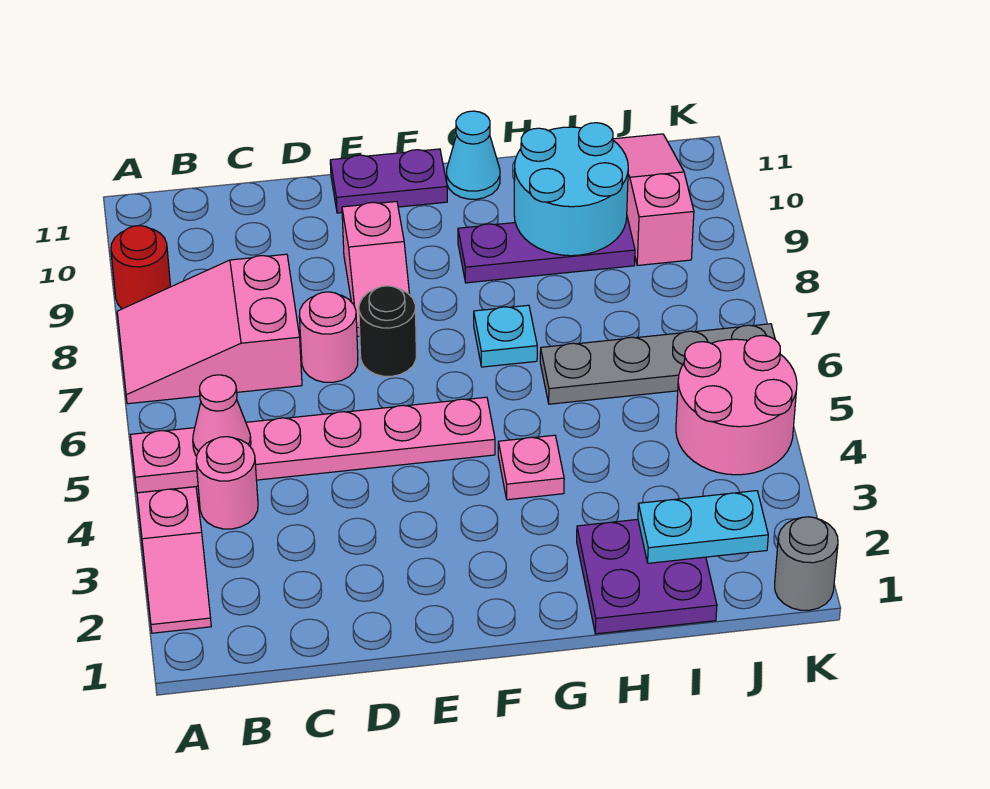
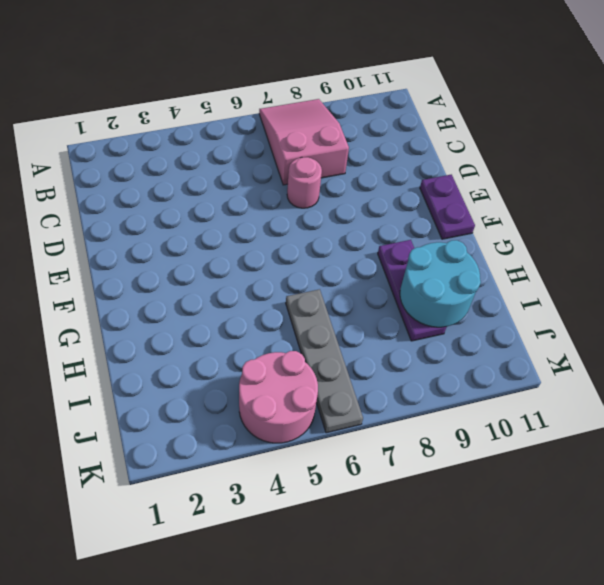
none -> pink 1x2 slope [137,487,211,633]
none -> pink 1x6 plate [131,397,495,493]
none -> red 1x1 round brick [111,226,170,309]

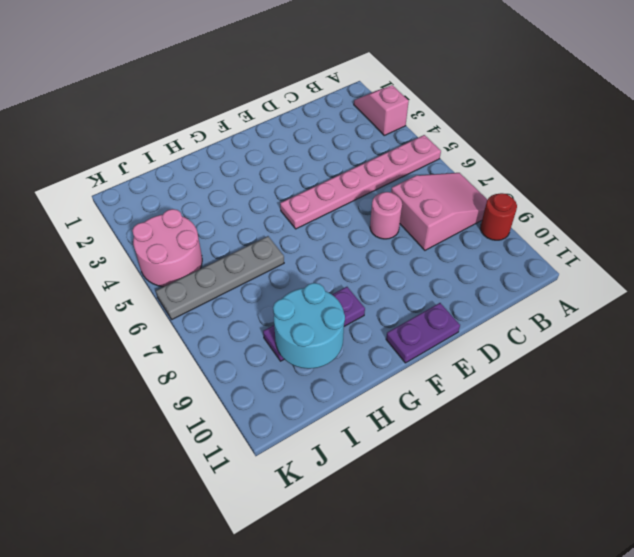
none -> pink 1x1 round brick [196,437,258,529]
none -> black 1x1 round brick [359,286,416,376]
none -> pink 1x2 slope [342,201,410,336]

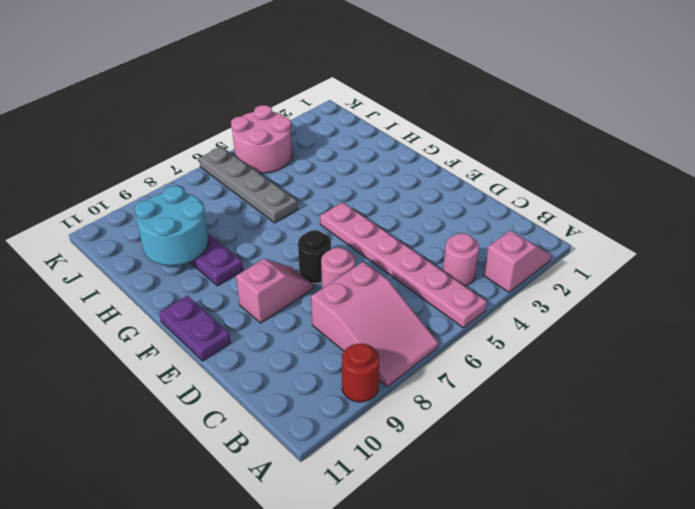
none -> pink 1x1 plate [498,435,564,500]
none -> cyan 1x1 plate [474,305,537,367]
none -> cyan 1x1 cone [447,111,500,199]

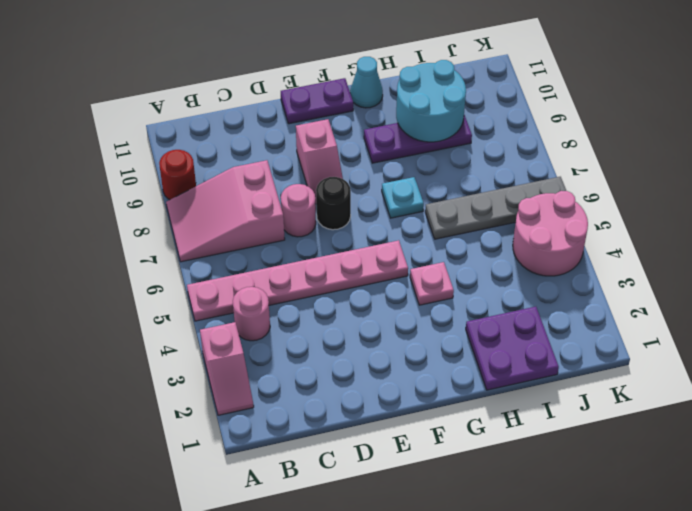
none -> pink 1x3 slope [613,134,694,265]
none -> grey 1x1 round brick [775,517,838,610]
none -> pink 1x1 cone [193,375,251,456]

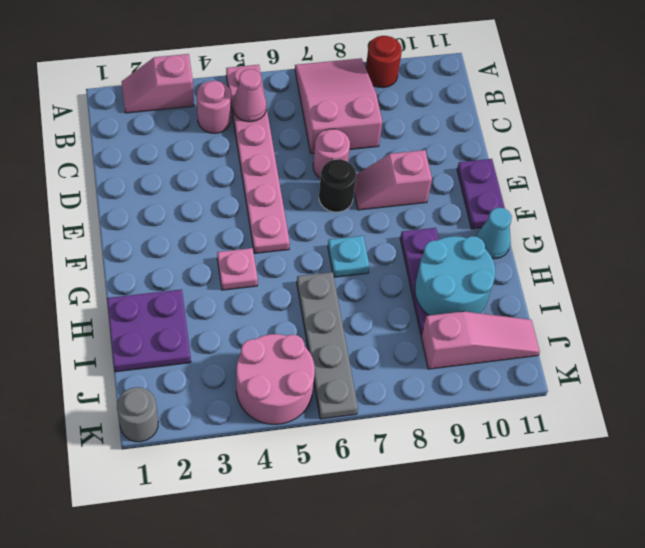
none -> cyan 1x2 plate [638,491,768,563]

